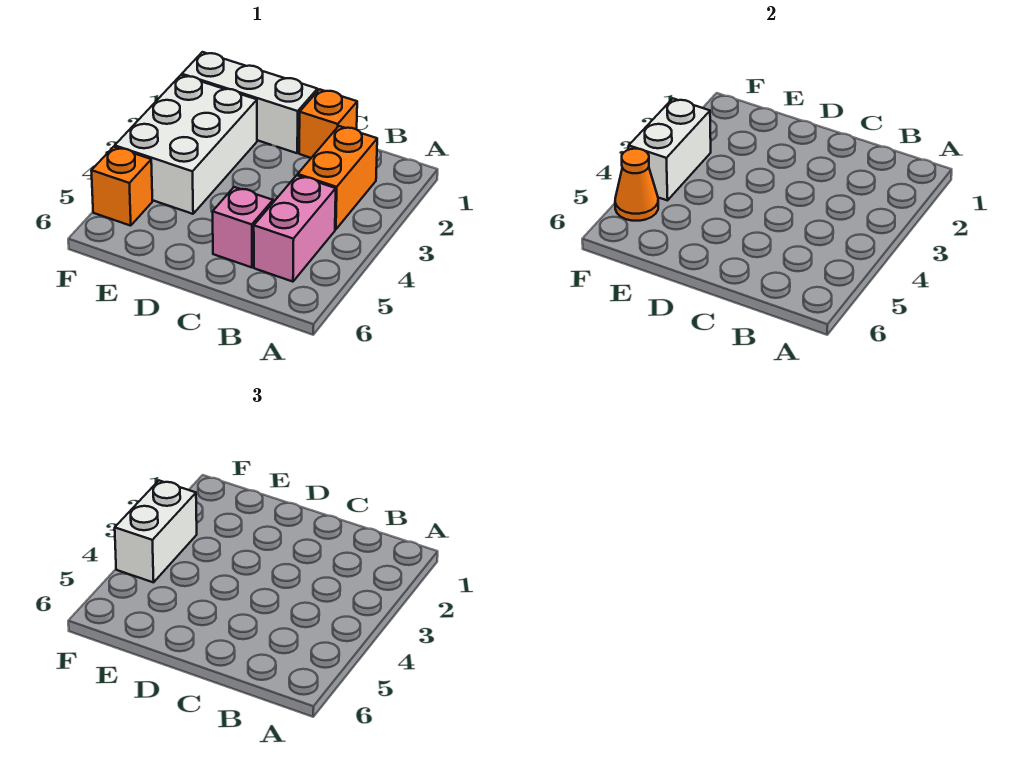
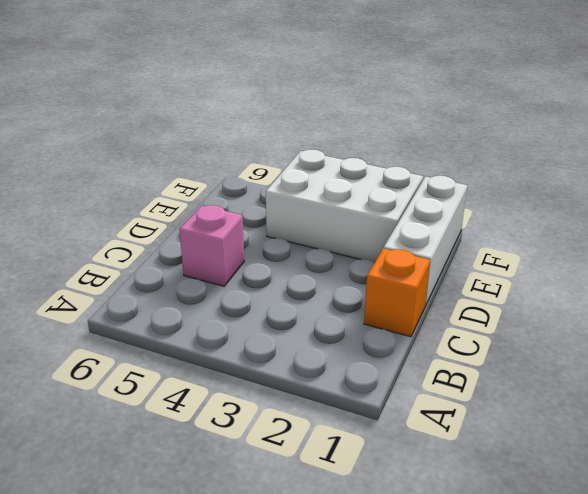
none -> orange 1x2 brick [298,126,377,230]
none -> pink 1x2 brick [254,175,336,282]

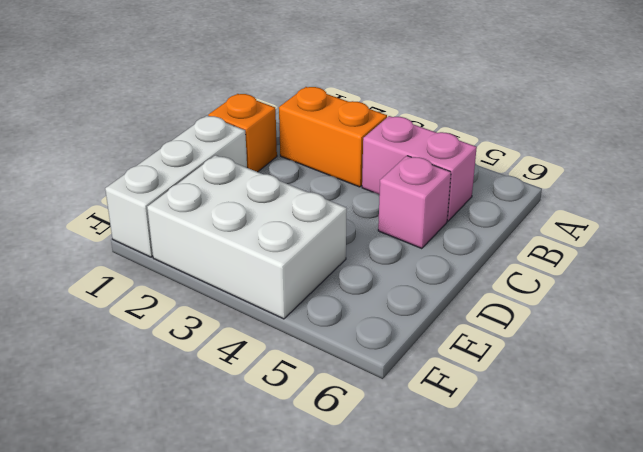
none -> orange 1x1 brick [91,147,152,226]
none -> white 1x2 brick [629,99,711,200]

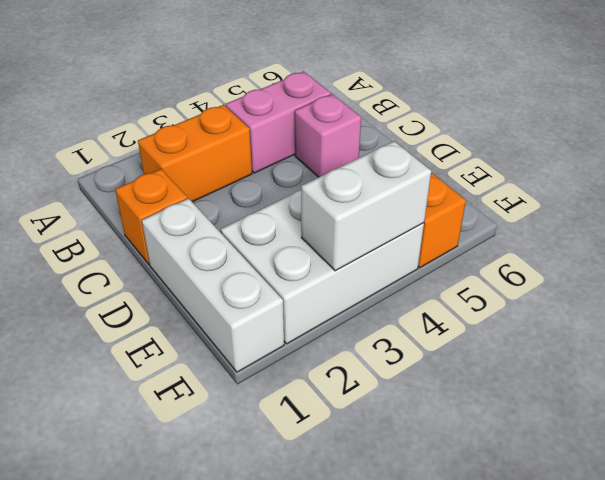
none -> orange 1x1 cone [615,149,658,221]
none -> white 1x2 brick [115,481,197,582]

